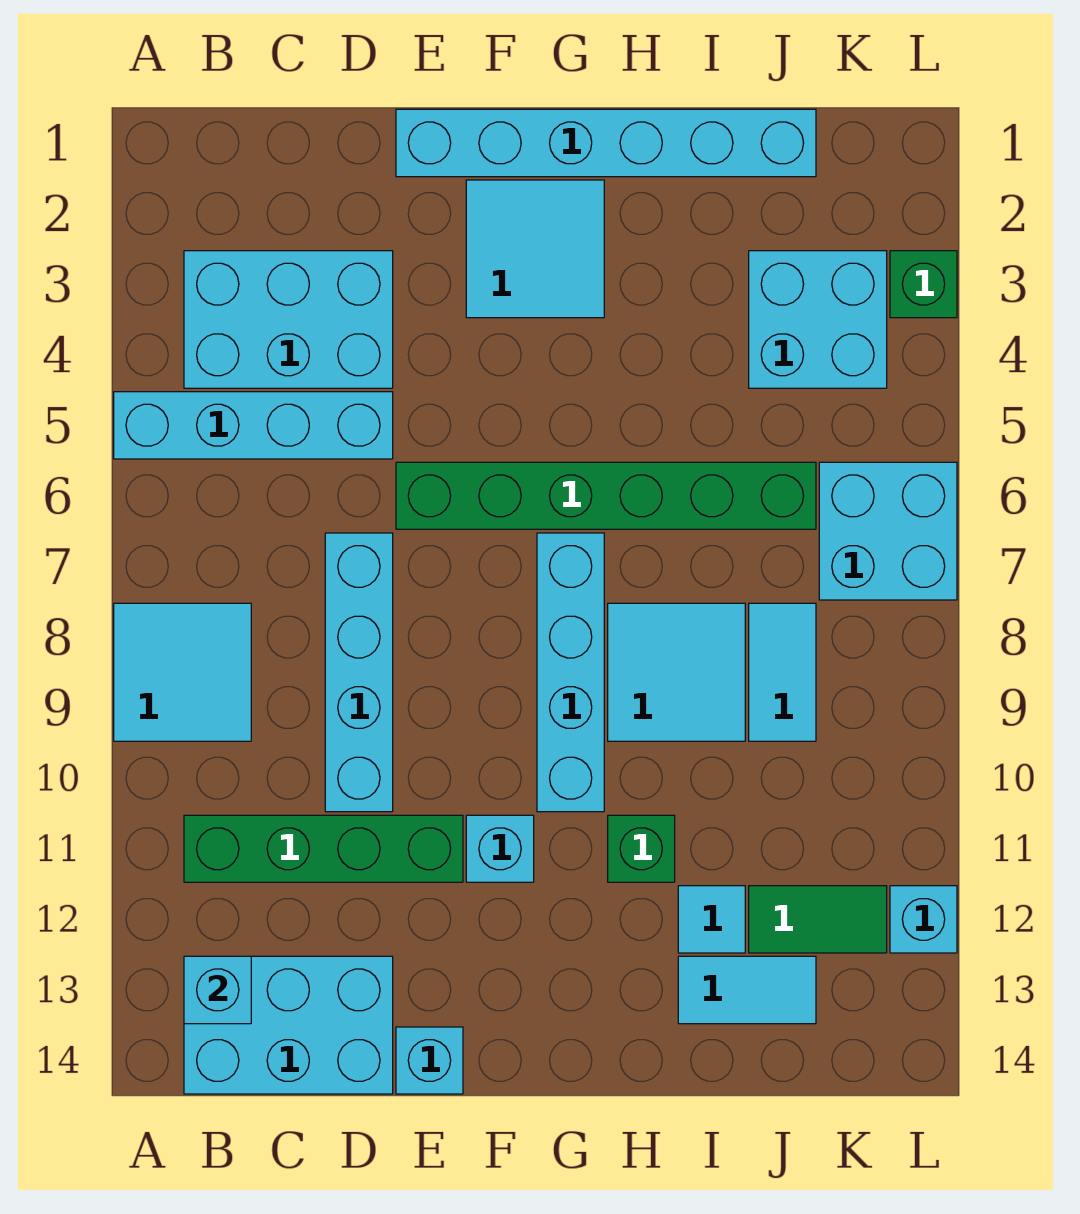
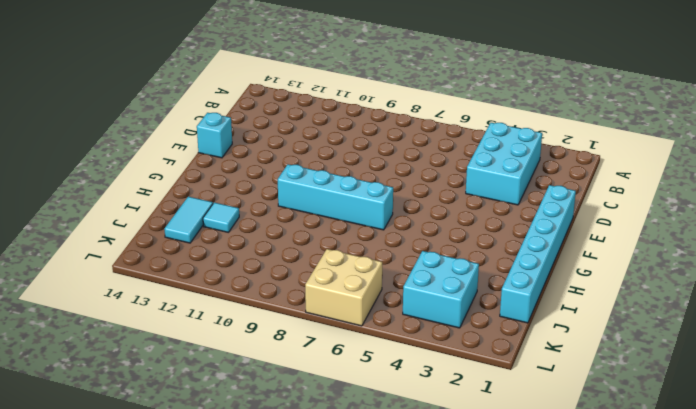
tan 2x2 brick [305,249,382,326] -> cyan 2x2 brick [819,462,957,600]
none -> cyan 1x4 brick [114,392,393,459]
none -> cyan 2x2 tile [114,603,251,741]
none -> green 1x4 brick [184,815,463,882]

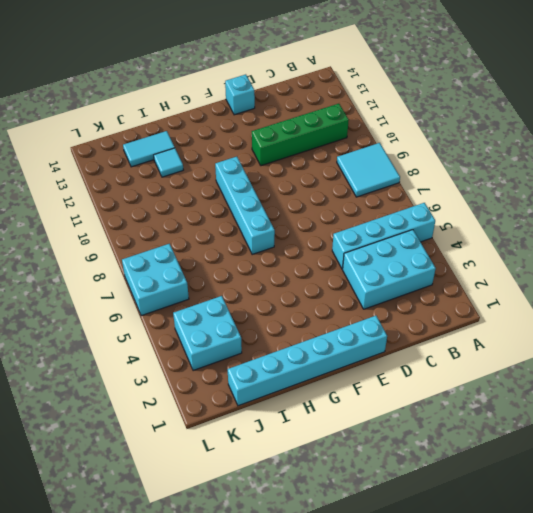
none -> cyan 2x3 brick [184,956,393,1094]
none -> cyan 1x4 brick [325,533,393,812]
none -> green 1x6 brick [396,462,816,529]

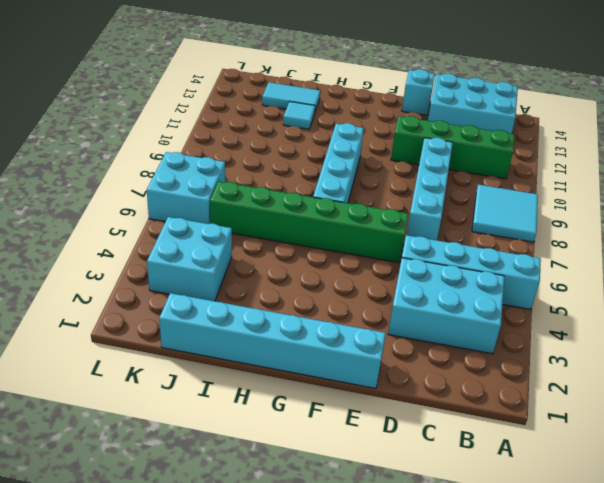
none -> cyan 2x2 tile [466,180,604,318]
none -> cyan 1x1 brick [466,815,534,882]
none -> cyan 2x2 tile [608,603,745,741]

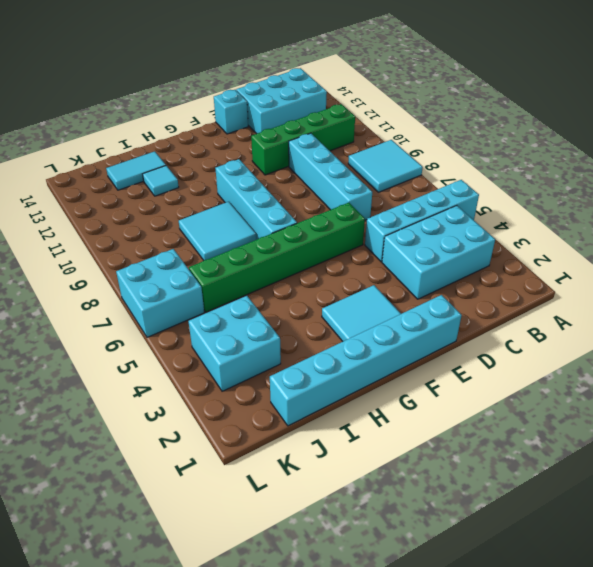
none -> cyan 1x1 brick [466,815,534,882]
none -> green 1x1 brick [608,815,675,882]
none -> cyan 1x2 tile [749,603,816,741]

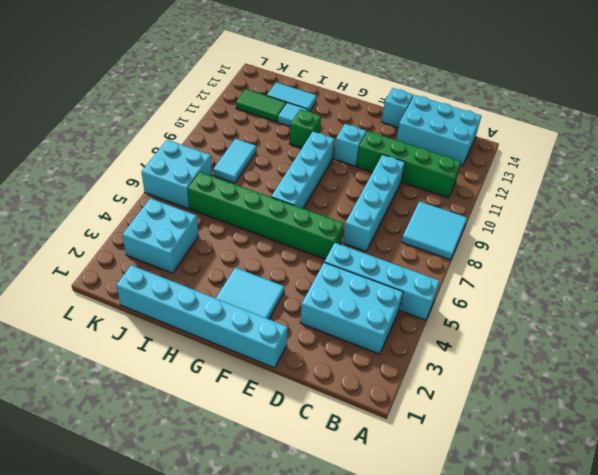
none -> cyan 2x2 tile [608,603,745,741]
none -> green 1x1 brick [890,251,957,318]
none -> cyan 1x1 brick [890,886,957,953]

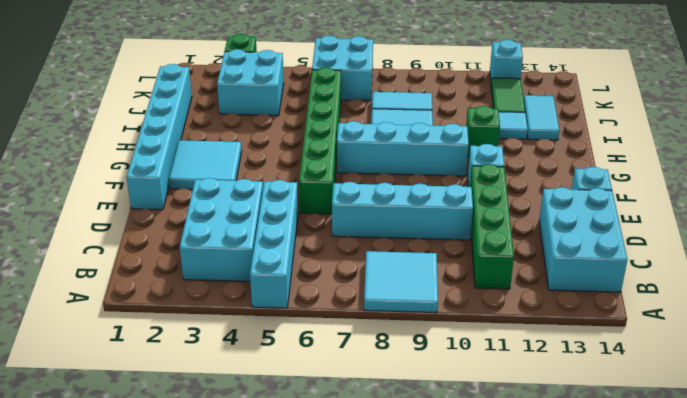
none -> cyan 1x1 brick [184,956,251,1024]

